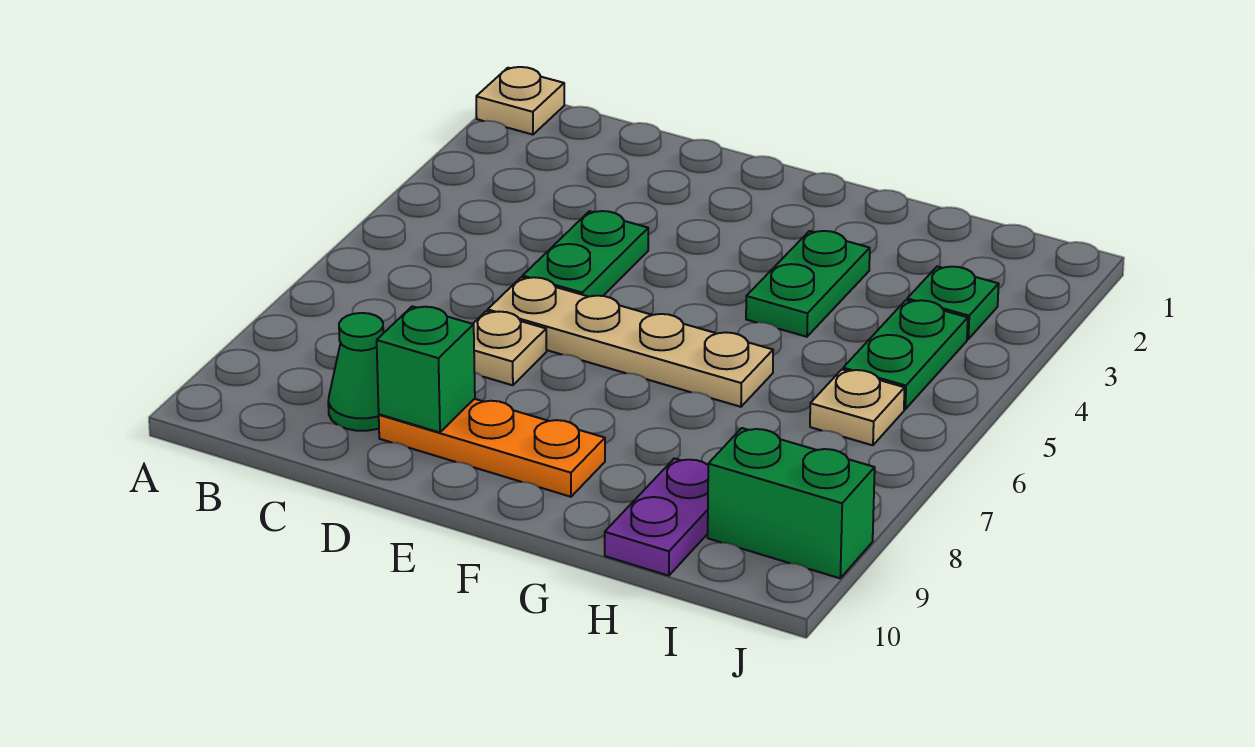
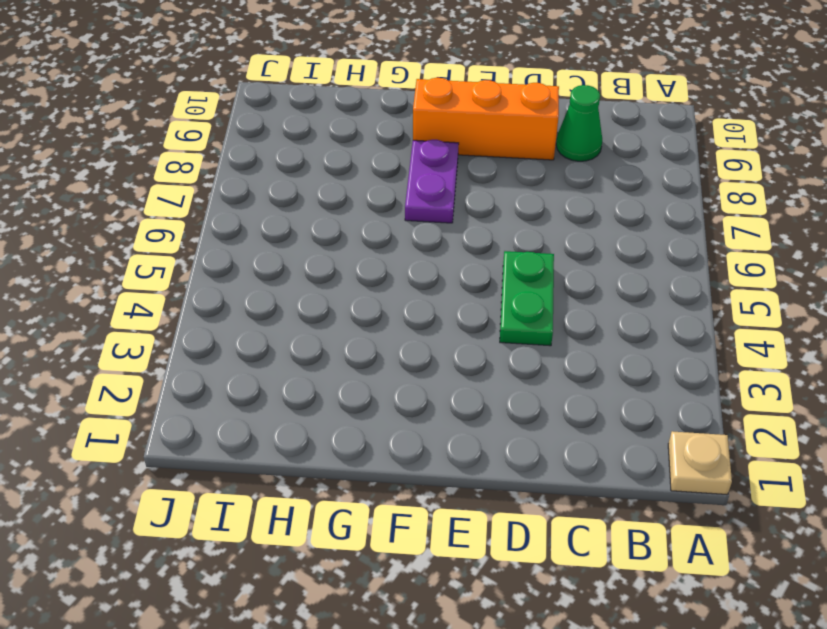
orange 1x3 brick [413,78,559,160] -> orange 1x3 plate [379,399,605,497]
purple 1x2 plate [405,140,459,223] -> purple 1x2 plate moved to [605,458,708,576]
none -> tan 1x4 plate [488,277,773,407]
none -> tan 1x1 plate [473,311,546,385]
none -> green 1x2 plate [746,231,870,337]

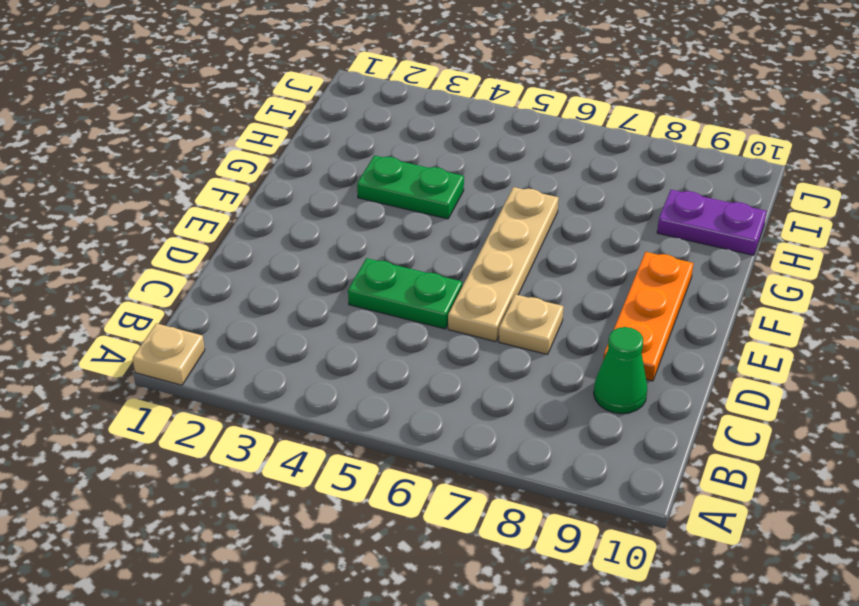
none -> green 1x1 plate [907,266,999,339]
none -> green 1x2 plate [843,300,968,409]
none -> tan 1x1 plate [810,370,905,445]

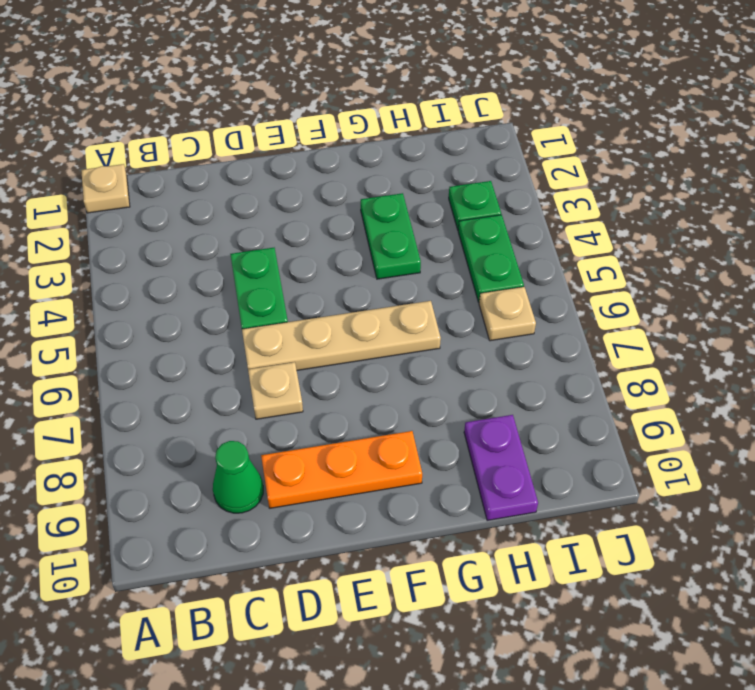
none -> green 1x2 brick [708,428,875,578]
none -> green 1x1 brick [377,306,475,432]

